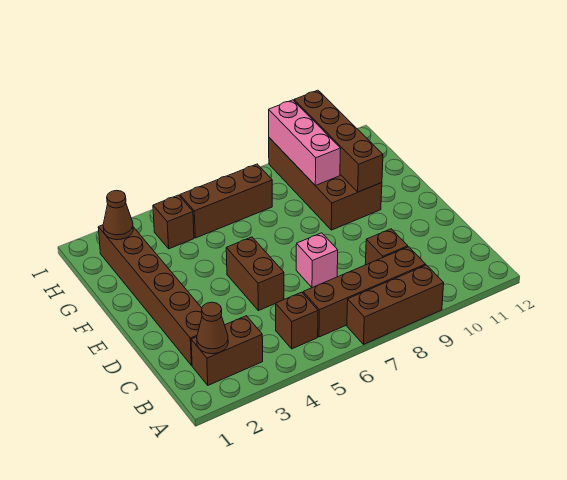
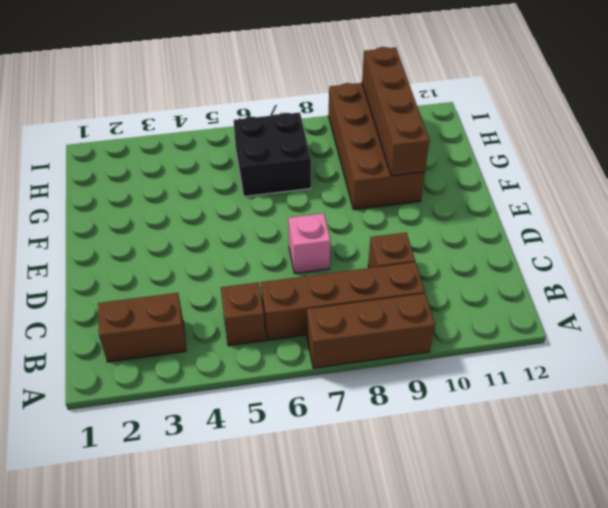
black 2x2 brick [234,113,311,197] -> brown 1x3 brick [180,164,272,238]
none -> brown 1x6 brick [98,225,202,366]
none -> brown 1x2 brick [226,237,284,311]
none -> brown 1x1 brick [153,195,194,249]

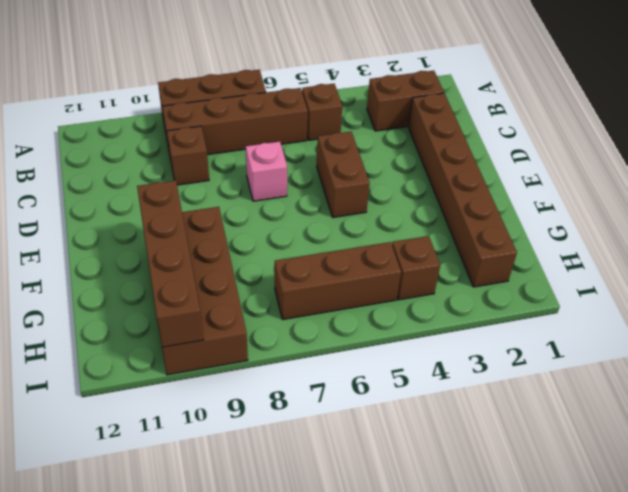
none -> brown 1x1 cone [197,302,228,354]
none -> pink 1x3 brick [269,100,341,186]
none -> brown 1x1 cone [103,190,133,240]

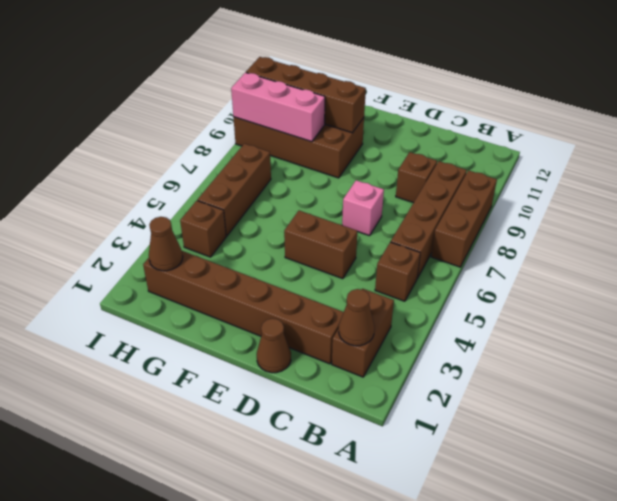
brown 1x1 cone [257,319,291,373] -> none

